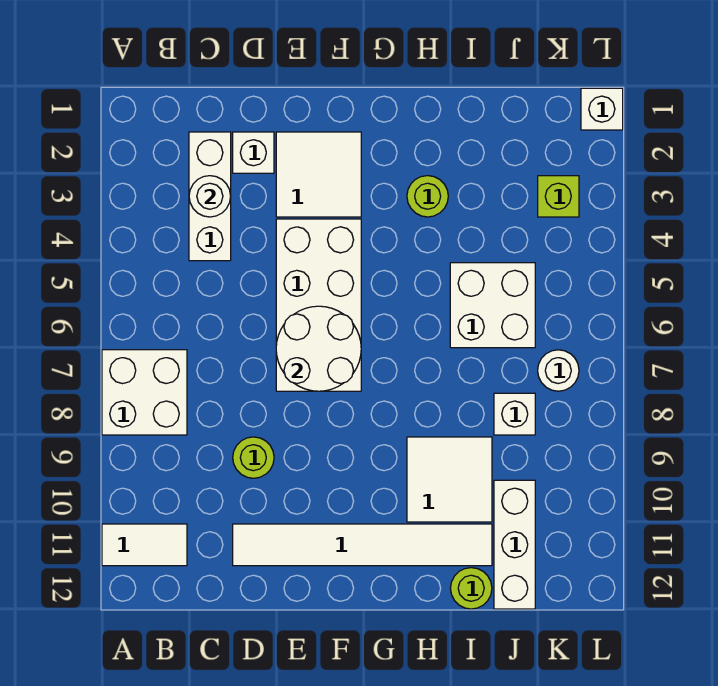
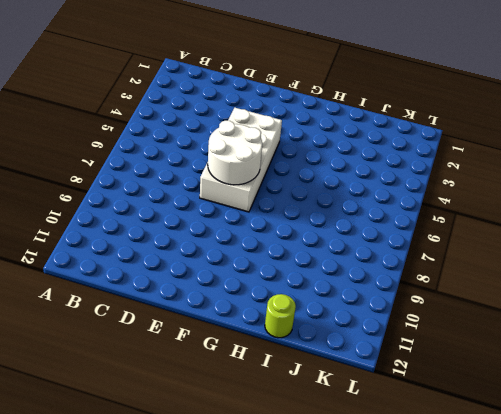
none -> white 2x2 brick [102,350,187,435]
none -> white 1x2 tile [102,524,187,566]
none -> white 1x3 brick [189,132,231,261]

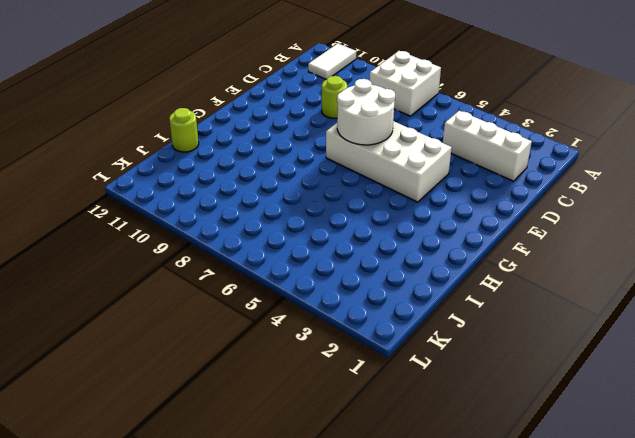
none -> white 1x1 brick [233,132,274,173]
none -> white 1x6 tile [233,524,492,566]
none -> white 2x2 tile [276,132,361,217]

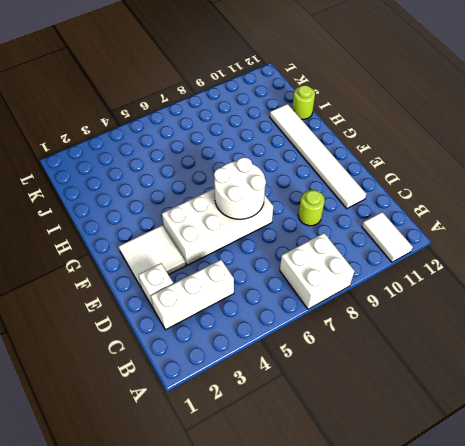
none -> lime 1x1 round brick [407,176,448,217]
none -> white 2x2 tile [407,437,492,522]
none -> white 2x2 brick [450,263,535,348]

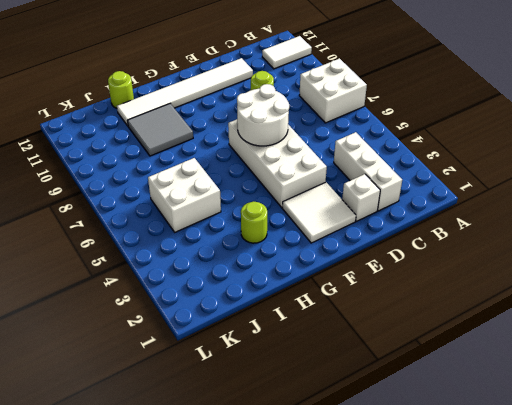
grey 2x2 tile [127,104,193,156] -> white 2x2 tile [407,437,492,522]
none -> white 1x1 brick [494,393,535,435]
none -> white 1x3 brick [494,480,535,609]
none -> lime 1x1 brick [538,176,579,217]

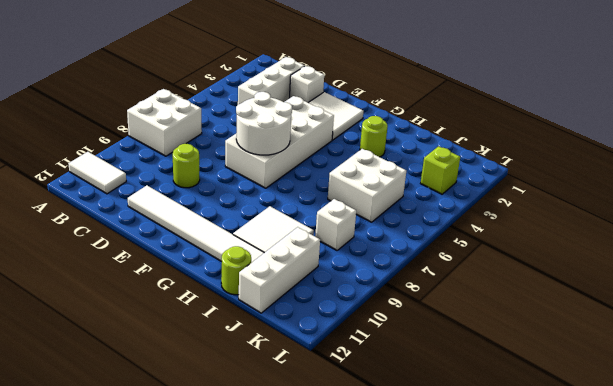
none -> white 1x1 round brick [538,350,579,391]
none -> white 1x1 brick [581,88,623,130]
none -> white 1x1 round brick [189,176,231,217]

